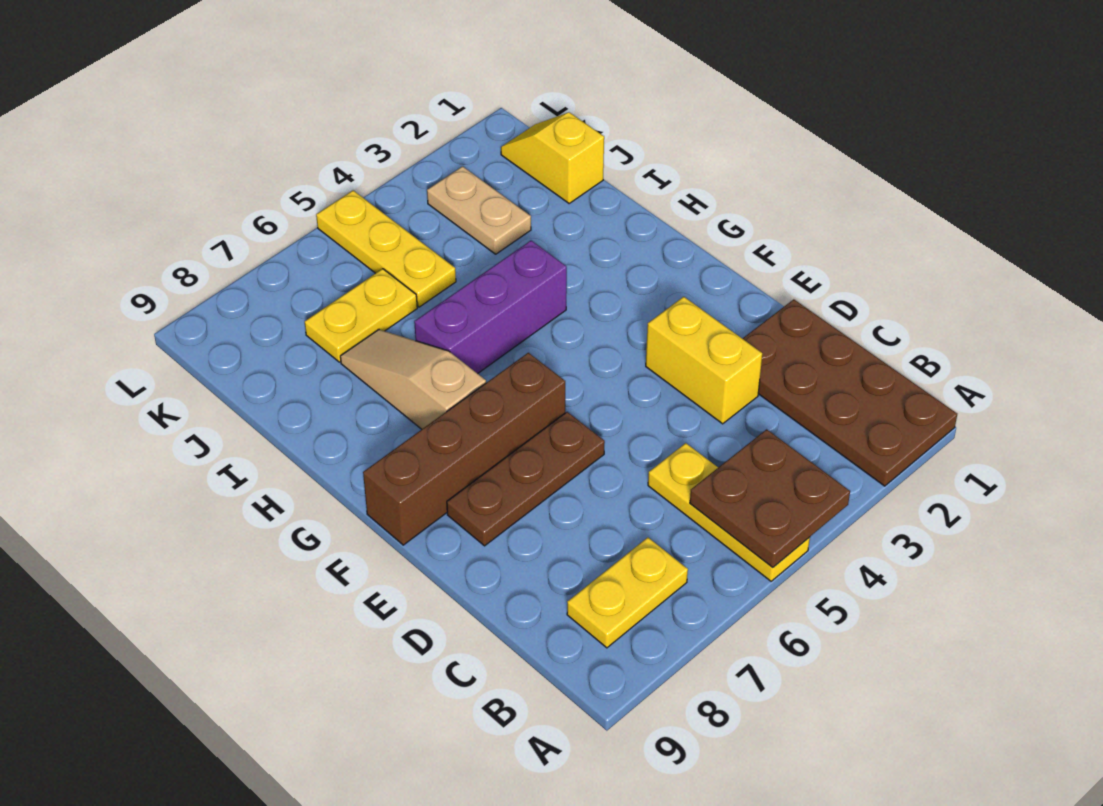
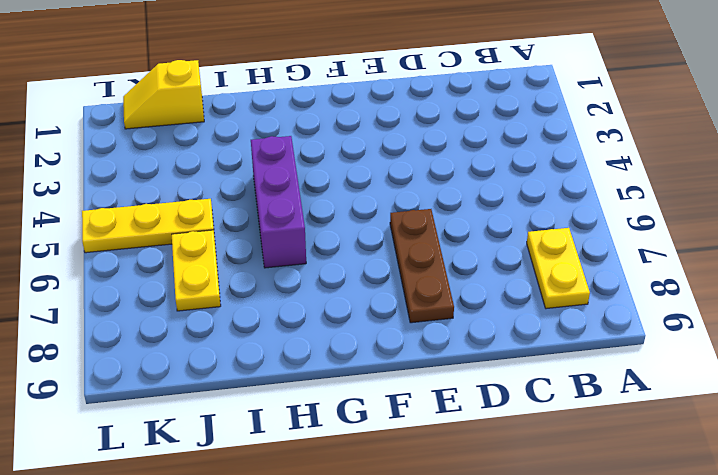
none -> brown 2x4 plate [742,299,957,486]
none -> yellow 1x3 plate [648,443,810,581]
none -> yellow 1x2 brick [646,297,762,424]

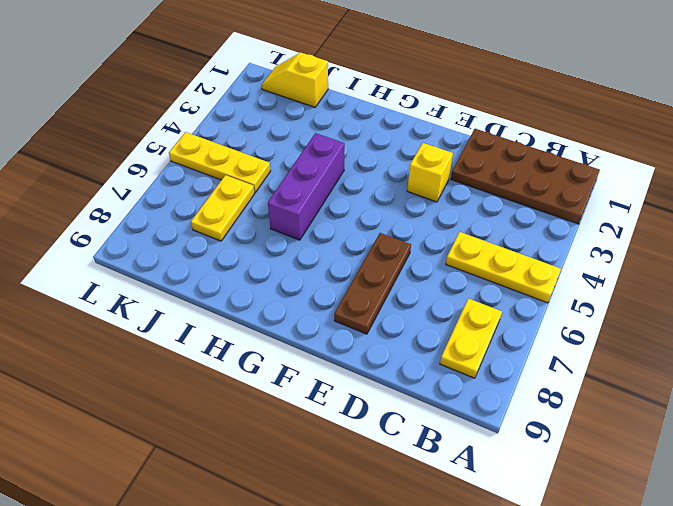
yellow 1x1 brick [407,143,453,202] -> yellow 1x2 brick [646,297,762,424]
none -> brown 1x4 brick [363,353,565,545]
none -> tan 1x3 slope [340,330,486,429]
none -> tan 1x2 plate [427,166,531,254]

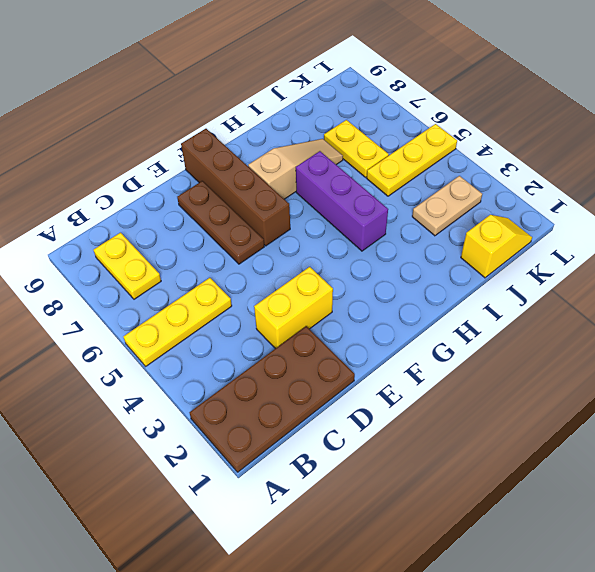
none -> brown 2x2 plate [690,429,850,567]

